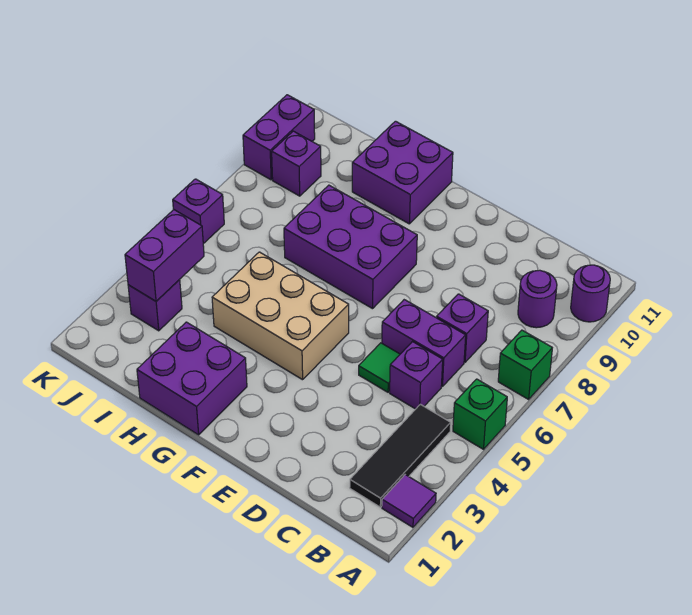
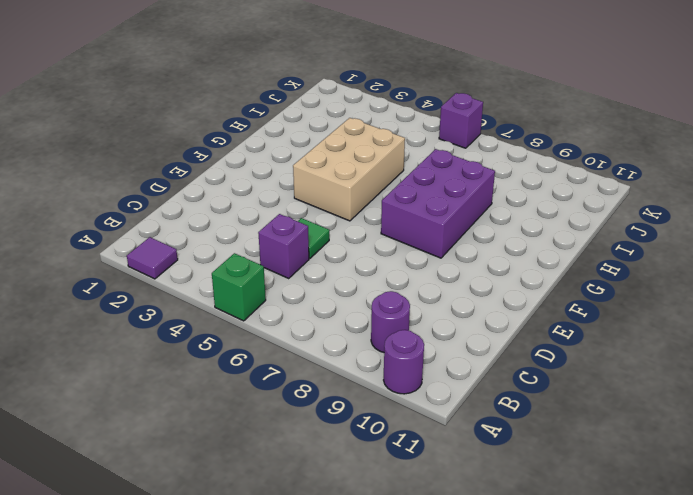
none -> green 1x1 brick [498,330,552,399]
none -> black 1x3 tile [350,404,451,507]
none -> purple 1x2 brick [382,300,466,387]

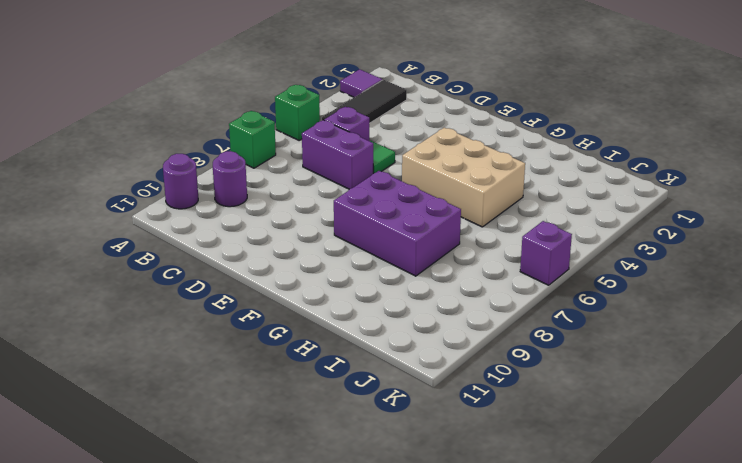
none -> purple 1x1 brick [437,294,488,362]
none -> purple 2x2 brick [137,322,247,435]
none -> purple 2x2 brick [352,121,453,224]

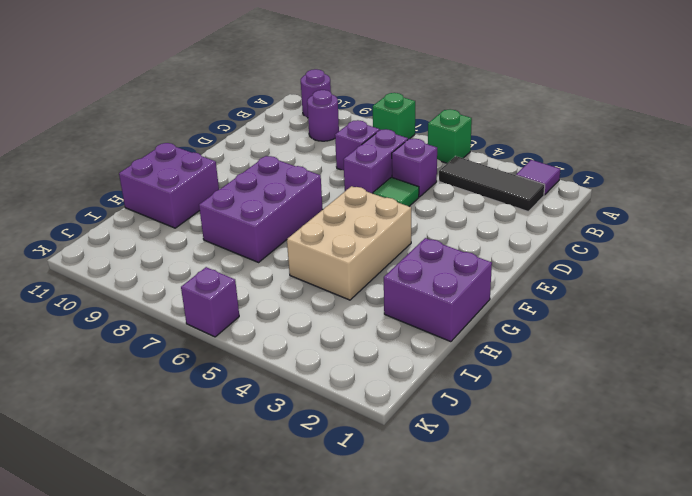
none -> purple 1x1 brick [128,280,182,331]
none -> purple 1x1 brick [272,131,321,196]
none -> purple 1x2 brick [243,95,315,180]

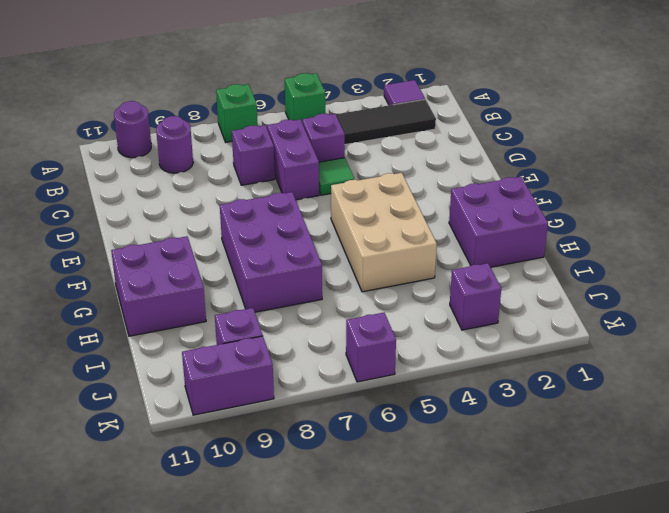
none -> purple 1x2 brick [125,210,204,301]

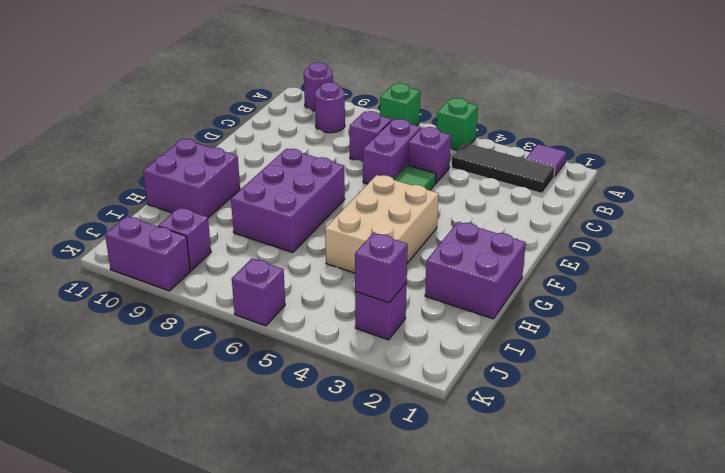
purple 1x1 brick [355,233,408,303] -> purple 1x2 brick [125,210,204,301]

